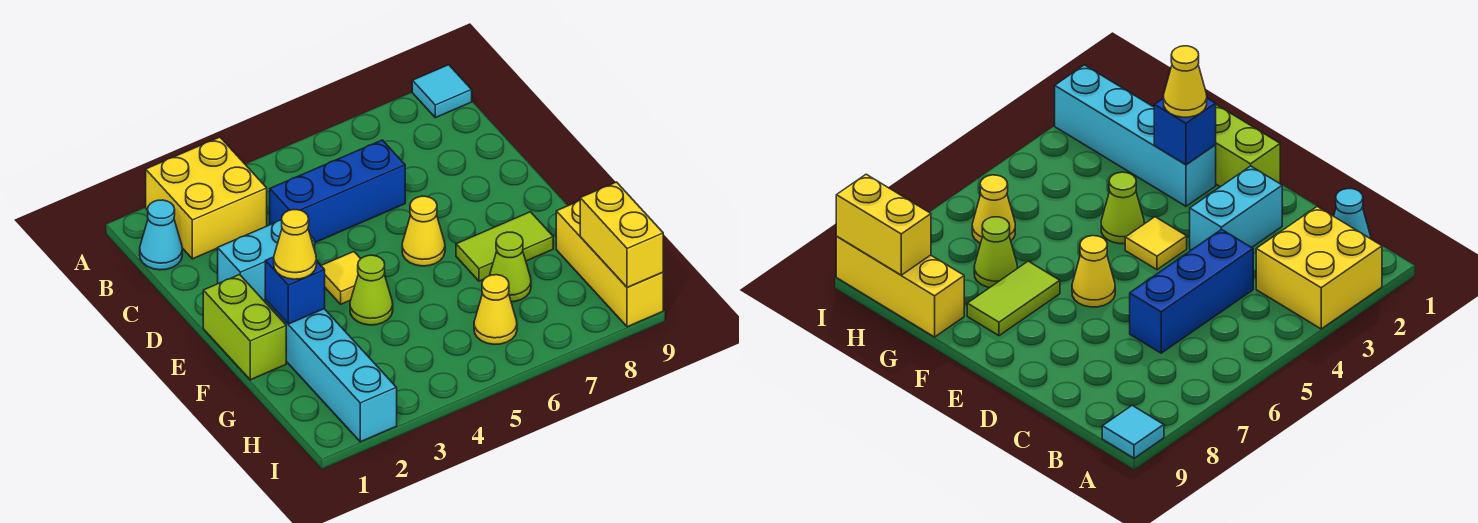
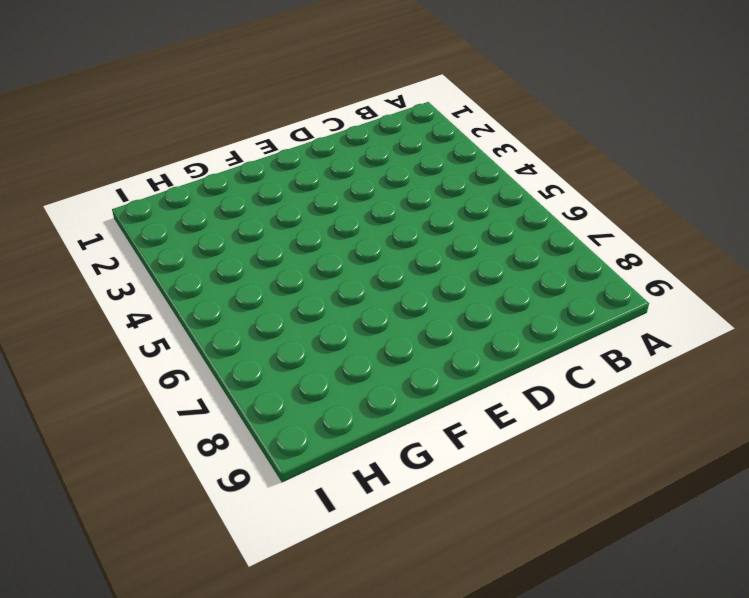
none -> yellow 2x2 brick [146,137,267,259]
none -> cyan 1x1 tile [412,65,472,118]
none -> cyan 1x1 cone [140,200,182,270]

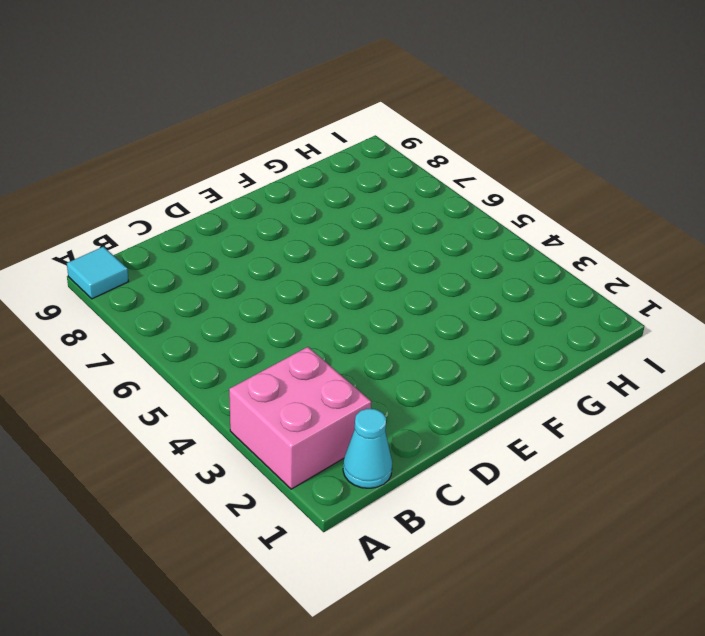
pink 2x2 brick [229,347,371,489] -> yellow 2x2 brick [146,137,267,259]
none -> blue 1x3 brick [270,140,405,242]
none -> cyan 1x2 brick [218,220,315,301]
none -> lime 1x2 brick [203,275,286,380]

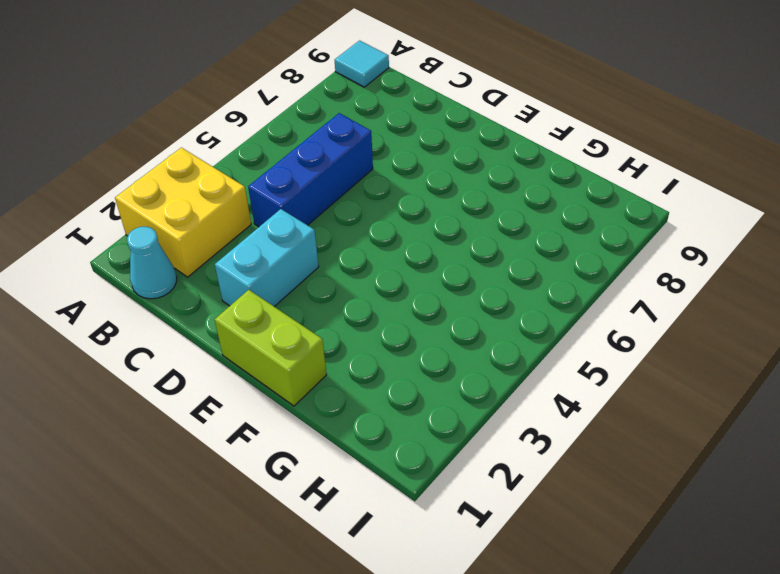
none -> yellow 1x1 tile [321,252,361,304]
none -> yellow 1x1 cone [402,196,445,266]
none -> cyan 1x4 brick [265,300,397,442]

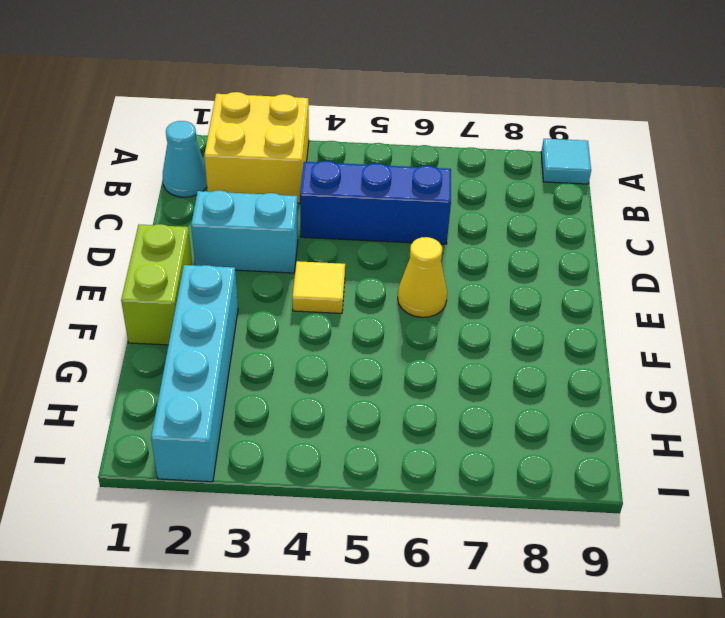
none -> lime 1x1 cone [350,255,393,325]
none -> lime 1x2 tile [456,212,553,281]
none -> lime 1x1 cone [490,232,531,302]

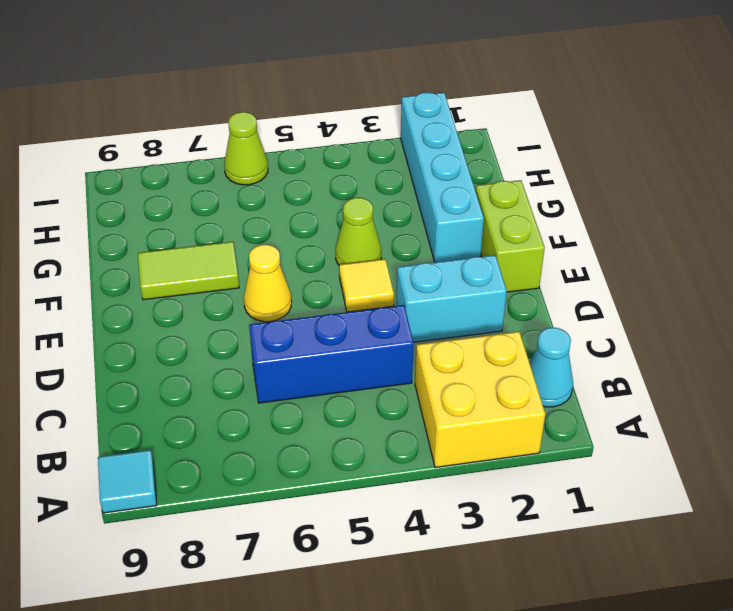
lime 1x1 cone [224,112,268,185] -> lime 1x1 cone moved to [490,232,531,302]
none -> yellow 1x3 brick [556,200,663,327]
none -> yellow 1x1 cone [474,275,517,344]
none -> blue 1x1 brick [265,257,325,324]

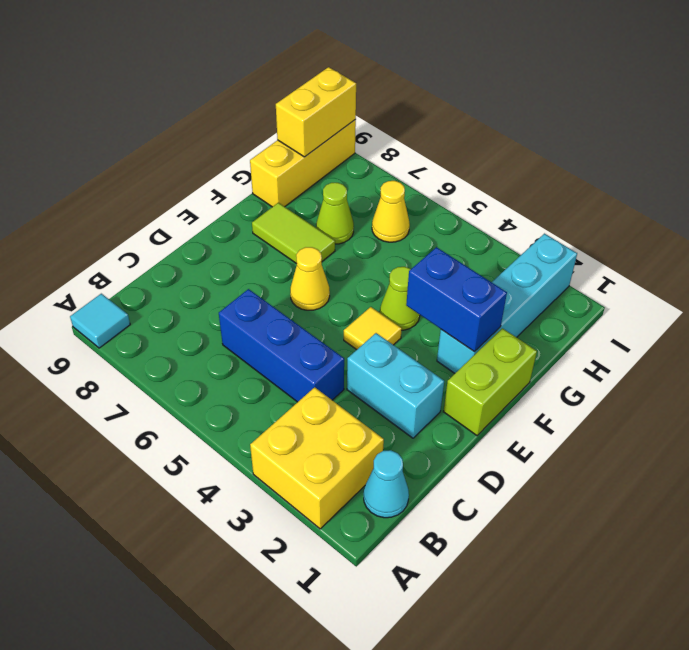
blue 1x2 brick [406,247,507,352] -> blue 1x1 brick [265,257,325,324]
none -> yellow 1x1 cone [274,210,316,279]

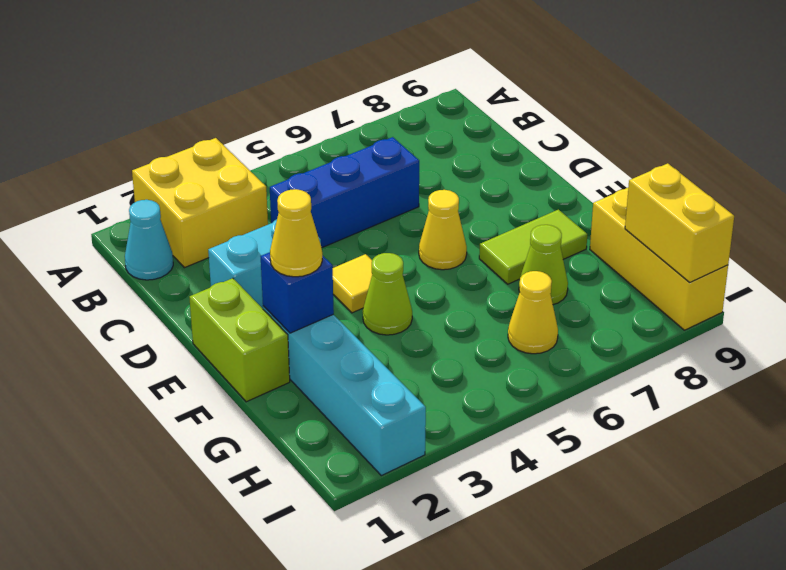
none -> cyan 1x1 tile [412,65,472,118]

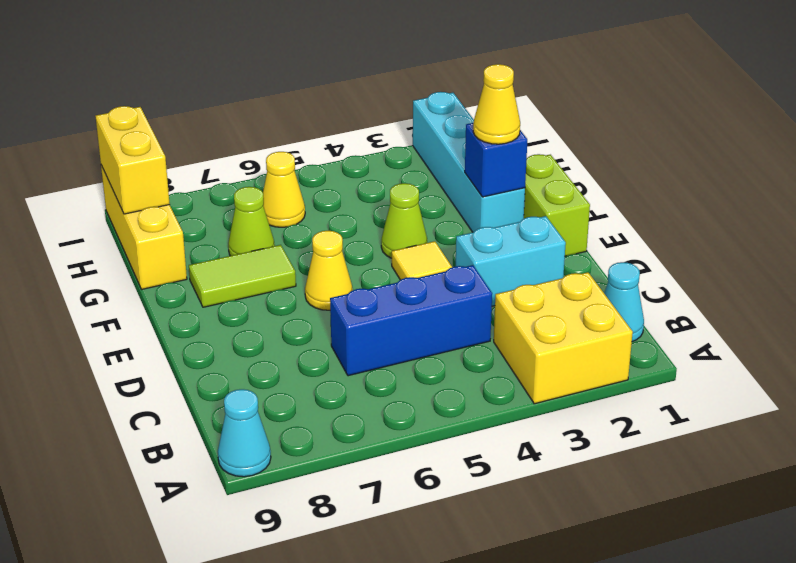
cyan 1x1 cone [218,389,271,477] -> cyan 1x1 tile [412,65,472,118]

